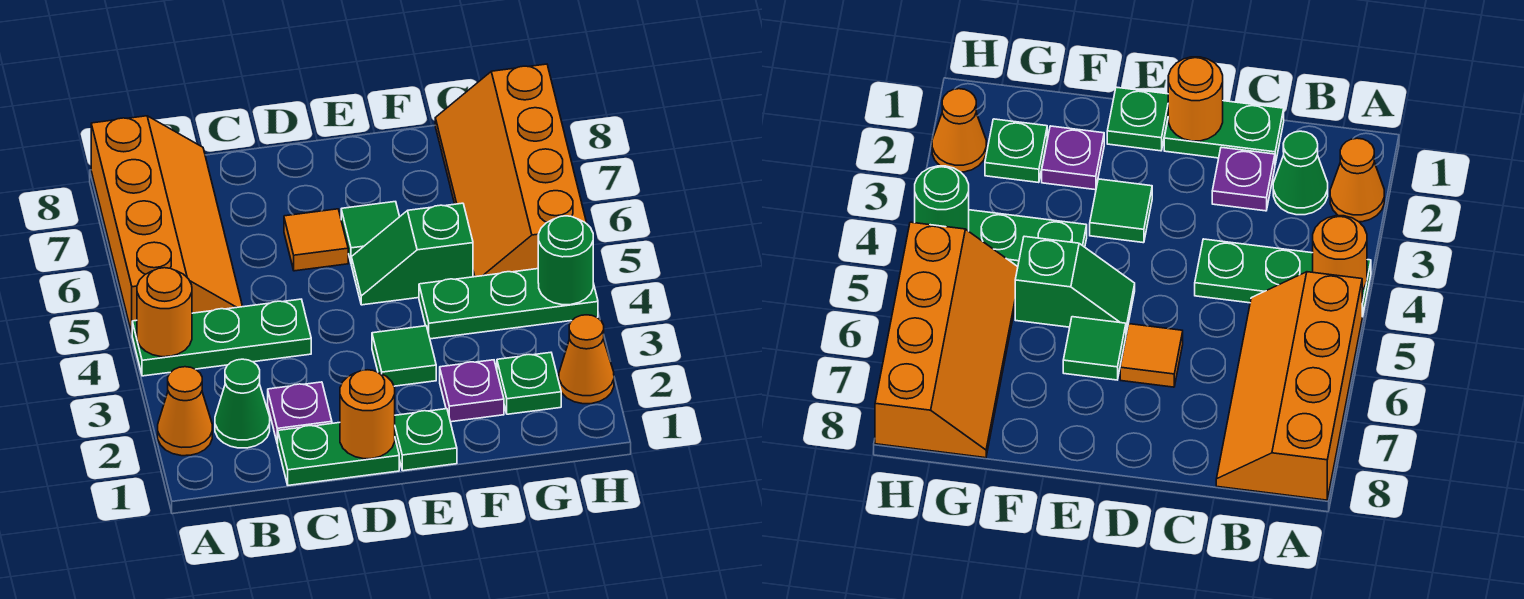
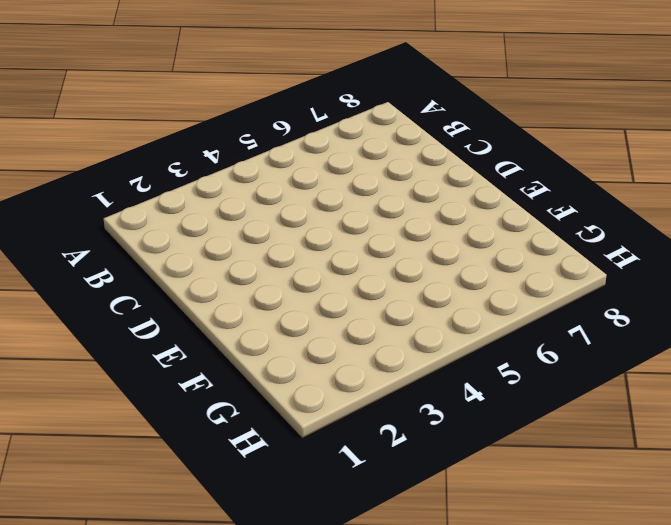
none -> orange 1x1 cone [158,367,212,456]
none -> green 1x3 plate [132,299,311,376]
none -> orange 2x4 slope [91,116,243,333]

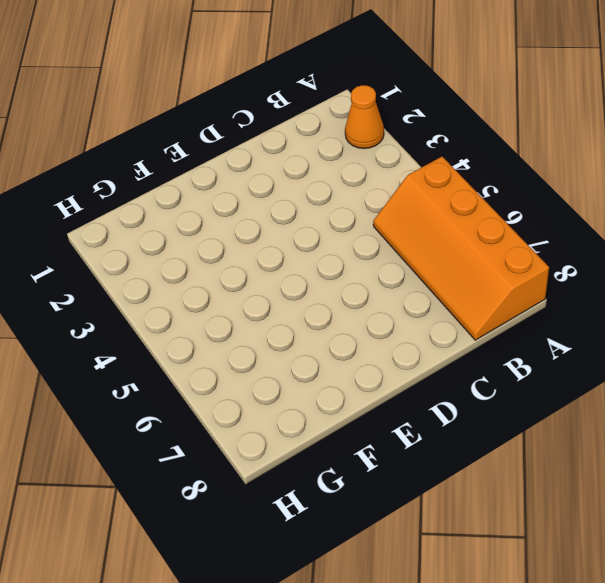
none -> green 1x3 plate [132,299,311,376]
none -> green 1x1 cone [215,359,270,448]
none -> green 1x2 plate [278,423,399,485]

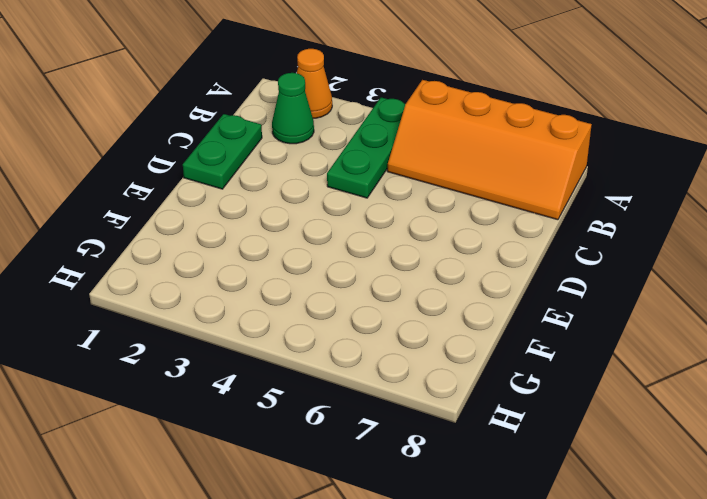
none -> purple 1x1 plate [268,382,332,444]
none -> orange 1x1 tile [284,209,348,271]
none -> green 1x1 plate [395,409,457,471]

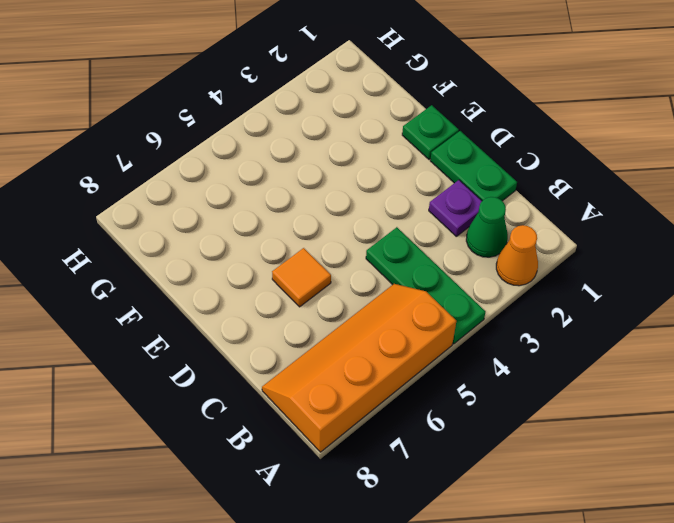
none -> green 1x1 tile [372,326,436,386]
none -> green 1x2 slope [351,203,473,305]
none -> green 1x1 tile [341,202,400,262]

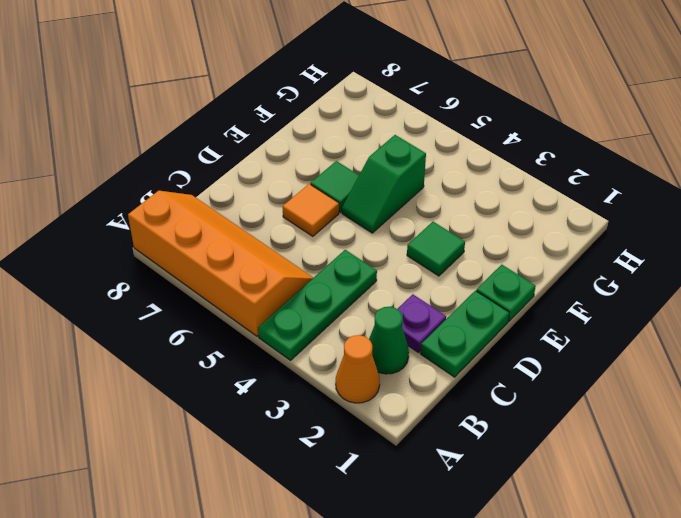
none -> purple 1x1 plate [440,360,504,422]
none -> green 1x3 plate [419,269,598,339]
none -> green 1x1 plate [497,352,561,414]

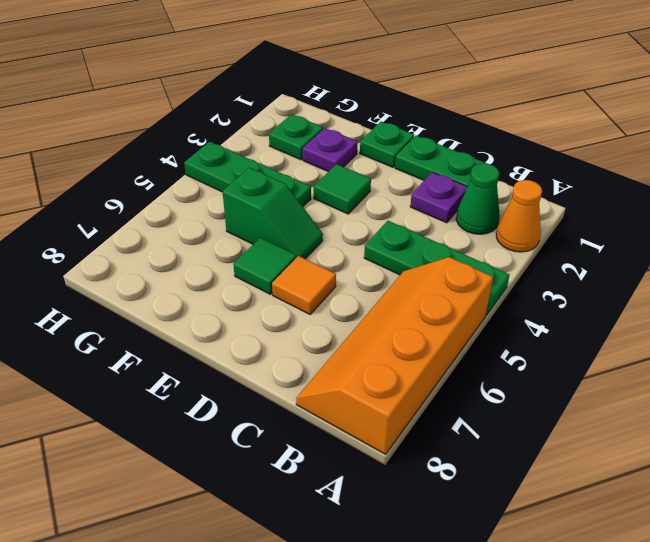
none -> orange 2x4 slope [435,64,587,277]
none -> orange 1x1 cone [559,315,614,404]
none -> orange 1x1 round brick [137,268,192,357]

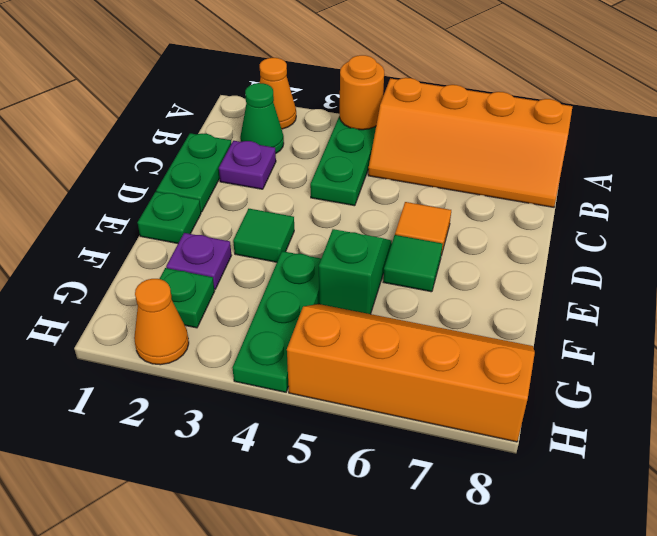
none -> orange 1x1 round brick [340,370,395,459]
none -> green 1x1 round brick [538,216,593,305]

